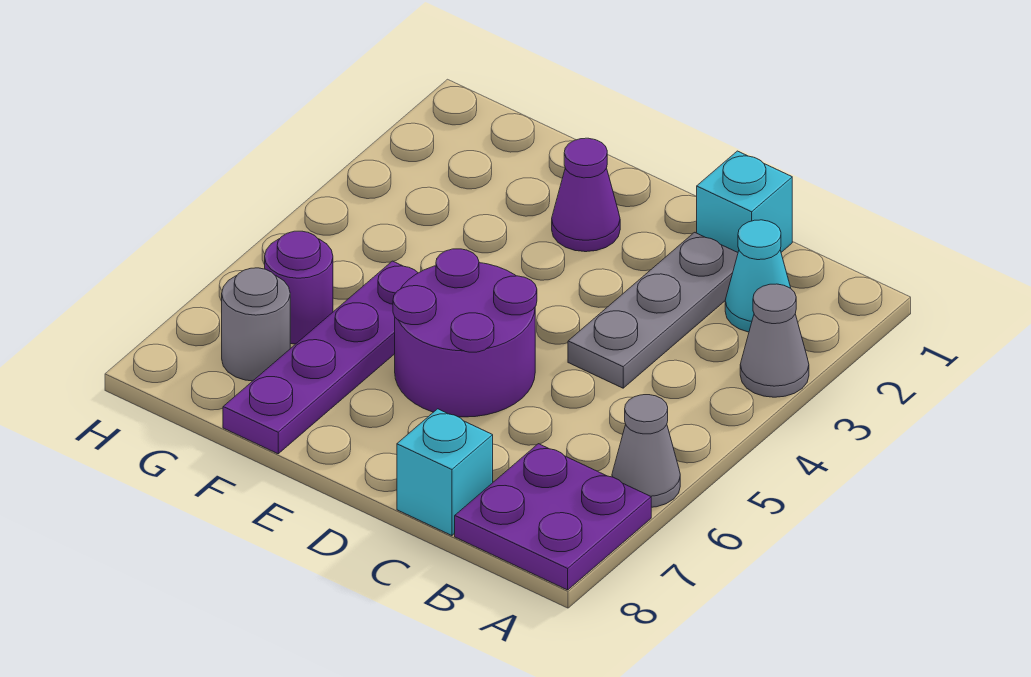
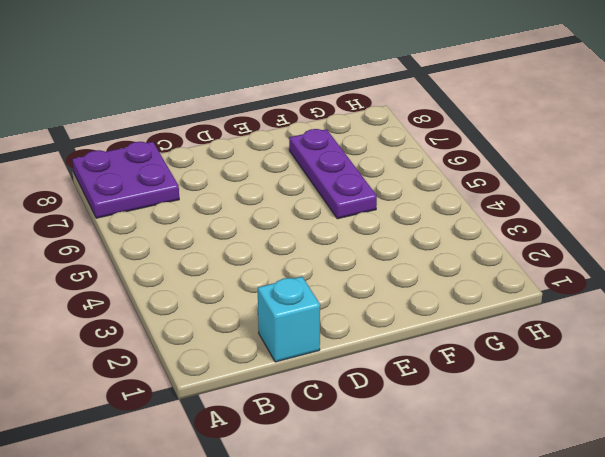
purple 1x3 plate [289,129,377,219] -> purple 1x4 plate [223,261,418,454]
none -> grey 1x1 cone [740,284,809,397]
none -> grey 1x1 cone [612,395,680,507]
none -> cyan 1x1 cone [725,220,791,332]

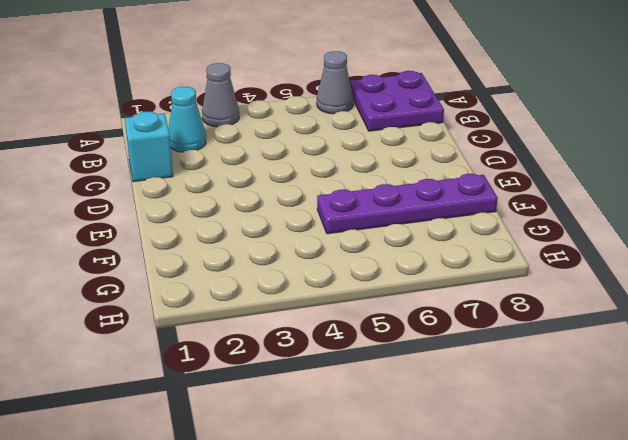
none -> grey 1x3 plate [568,232,738,388]
none -> cyan 1x1 brick [397,409,493,536]
none -> purple 2x2 round brick [393,249,537,417]

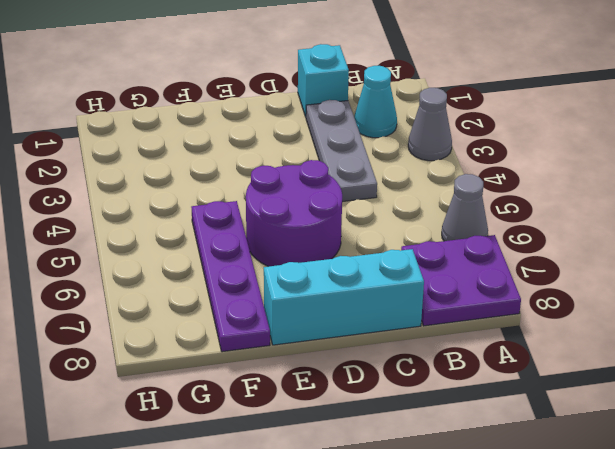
cyan 1x3 brick [264,249,424,345] -> cyan 1x1 brick [397,409,493,536]
none -> purple 1x1 cone [552,138,620,252]
none -> purple 1x1 round brick [265,231,333,344]
none -> grey 1x1 round brick [222,268,290,381]

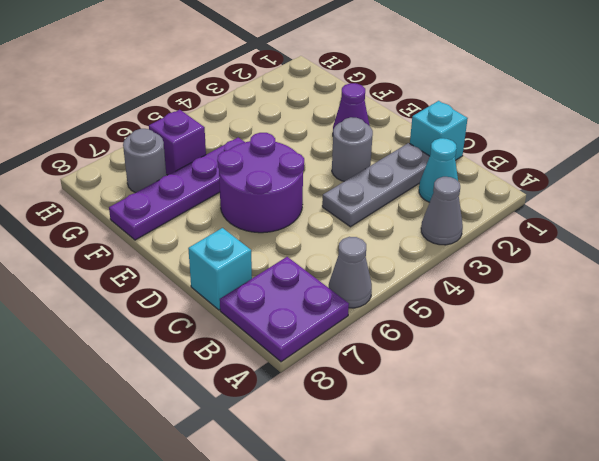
grey 1x1 round brick [332,117,373,181] -> none
purple 1x1 brick [149,110,206,175] -> purple 1x1 round brick [265,231,333,344]

